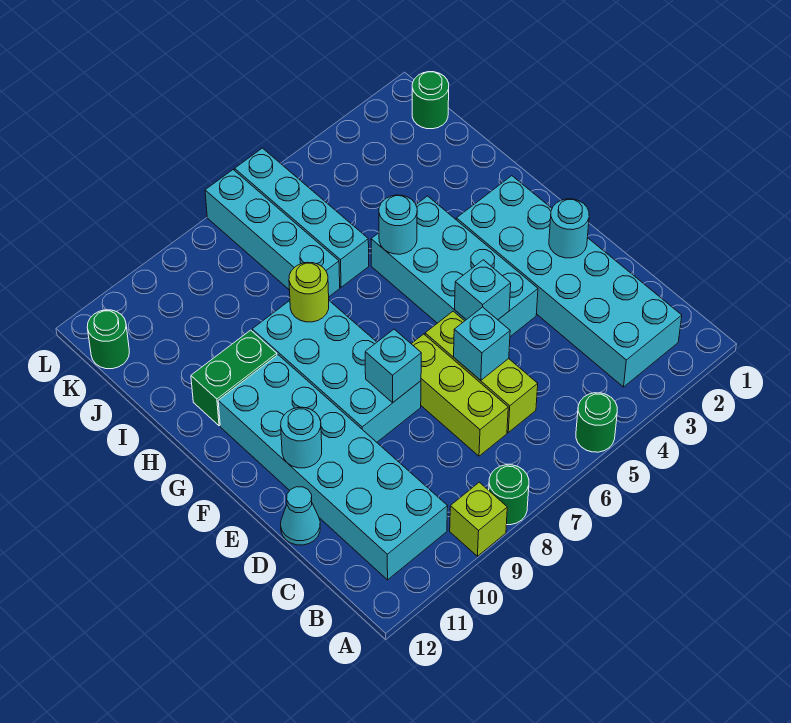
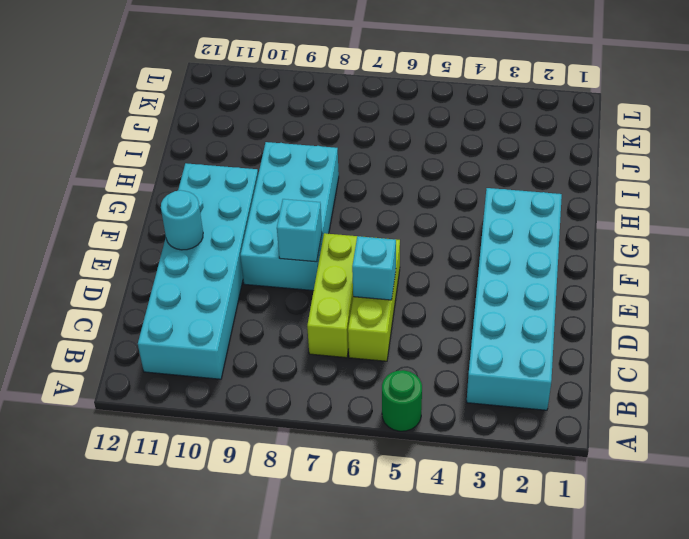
none -> green 1x1 round brick [489,465,529,525]
none -> lime 1x1 brick [450,482,507,556]
none -> cyan 1x1 cone [281,487,320,545]

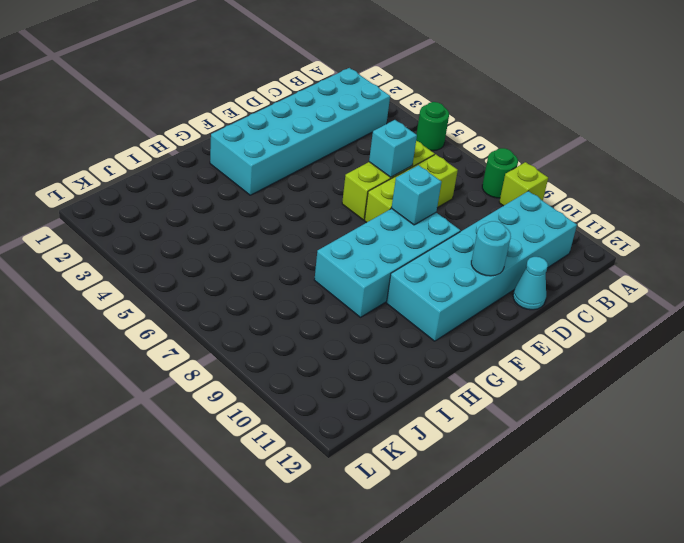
none -> cyan 2x4 brick [371,196,538,337]
none -> green 1x2 brick [191,330,277,426]
none -> cyan 1x4 brick [235,148,369,287]

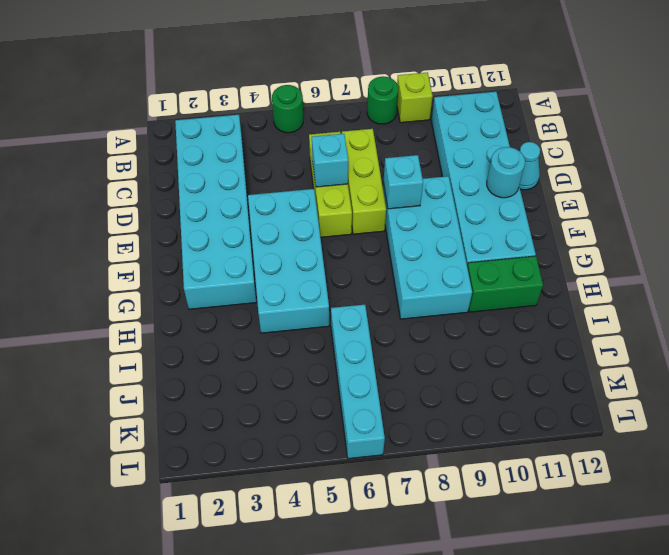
none -> cyan 1x4 brick [205,170,340,296]
none -> green 1x1 round brick [412,72,449,129]
none -> green 1x1 round brick [87,310,129,369]

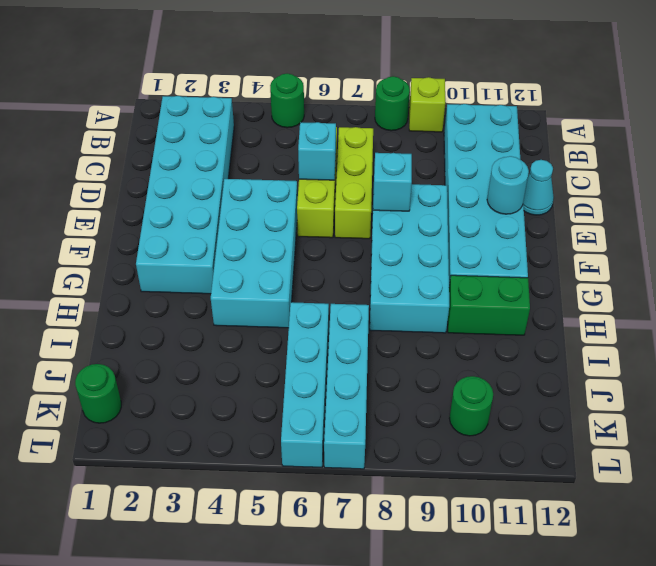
green 1x1 round brick [449,376,493,436] -> green 1x1 round brick moved to [87,310,129,369]
none -> cyan 1x1 round brick [549,199,589,258]
none -> cyan 1x1 brick [455,260,511,320]
none -> cyan 1x1 round brick [379,195,417,254]

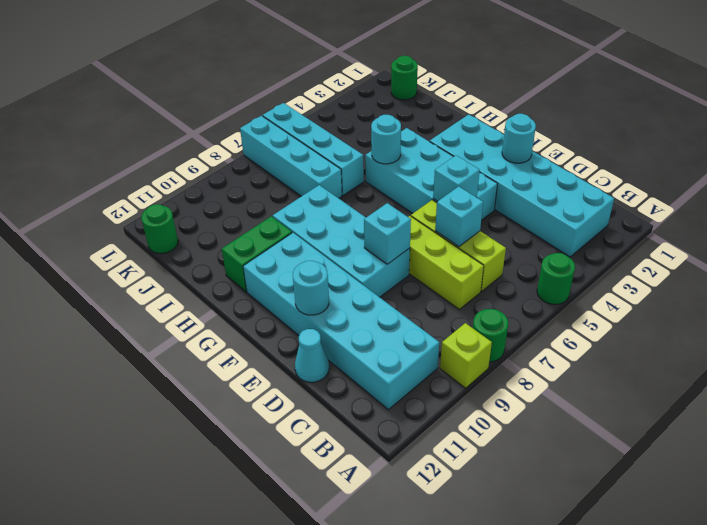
none -> lime 1x1 round brick [289,262,329,322]

